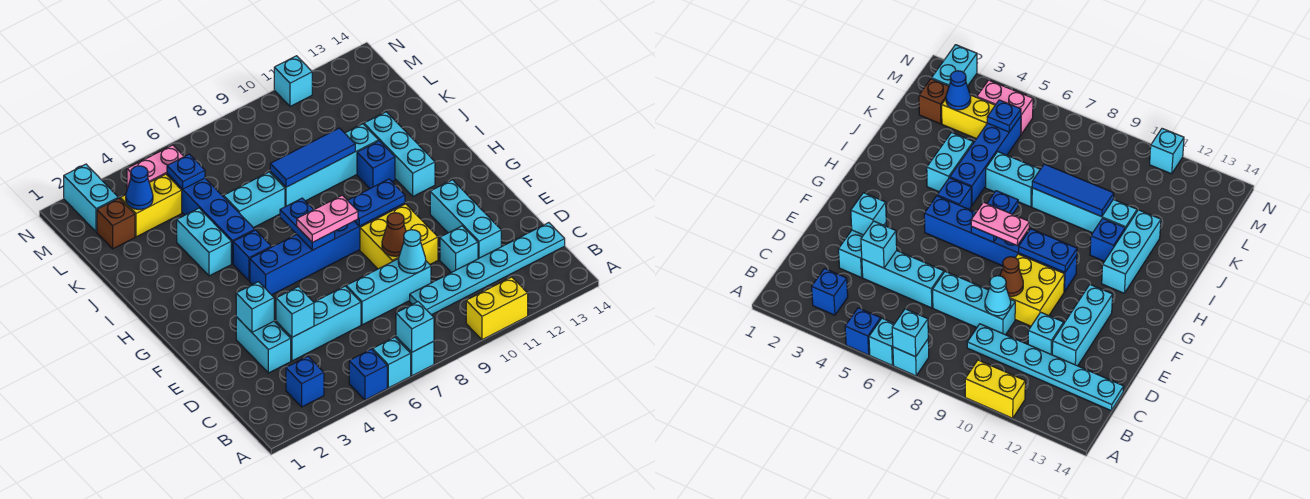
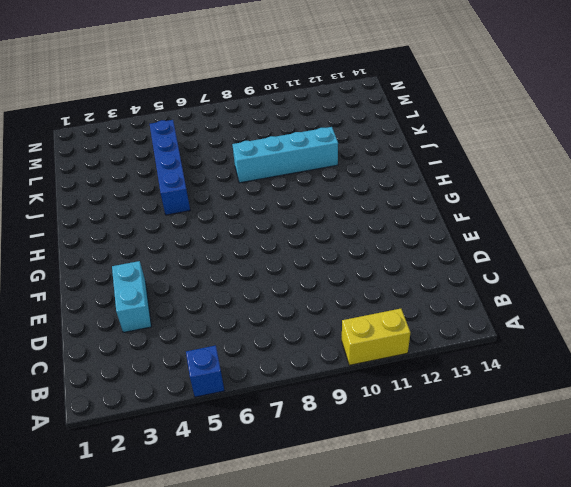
none -> cyan 1x1 brick [373,337,411,388]
none -> cyan 1x1 brick [396,337,434,376]
none -> blue 1x1 brick [286,356,324,407]
none -> cyan 1x6 plate [410,223,565,315]

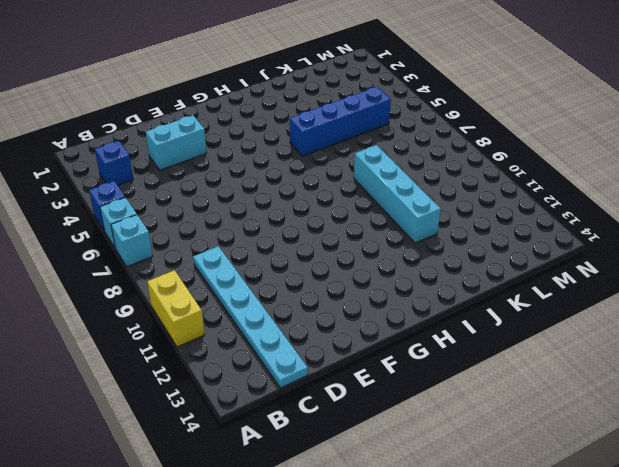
none -> cyan 1x3 brick [276,286,361,361]
none -> cyan 1x3 brick [346,259,431,325]
none -> cyan 1x1 brick [440,226,478,273]
none -> cyan 1x3 brick [430,180,501,259]

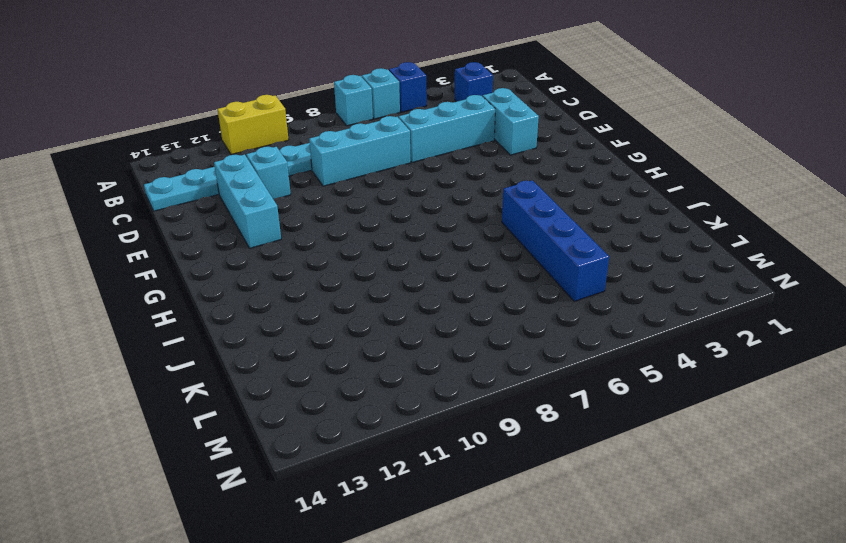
none -> yellow 2x2 brick [360,204,438,269]
none -> blue 1x6 brick [250,203,405,295]
none -> blue 1x1 brick [233,230,271,281]
none -> cyan 1x3 brick [364,112,435,196]

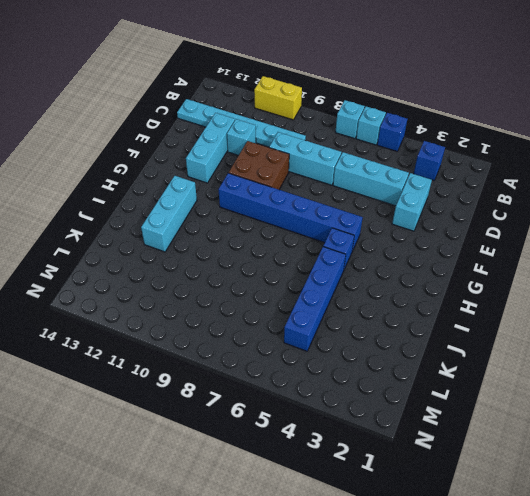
brown 2x2 brick [229,141,289,190] -> yellow 2x2 brick [360,204,438,269]
none -> cyan 1x2 brick [177,208,231,276]
none -> blue 1x1 brick [357,141,395,189]
none -> cyan 1x2 brick [224,172,285,228]
none -> cyan 1x4 brick [270,124,379,207]

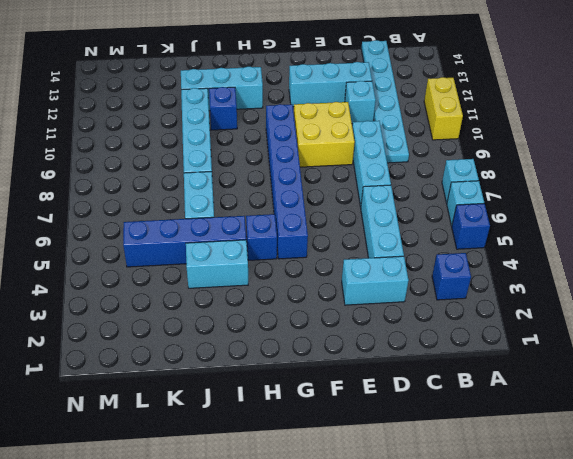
none -> brown 1x1 brick [97,198,135,249]
none -> yellow 1x2 brick [120,174,182,237]
none -> cyan 1x2 brick [64,164,118,232]
none -> pink 1x2 brick [127,145,184,189]

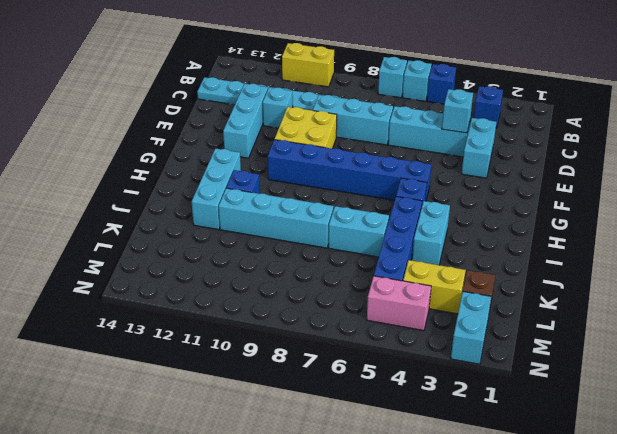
none -> cyan 1x1 brick [274,56,312,106]
none -> cyan 1x1 brick [396,302,434,352]
none -> cyan 1x1 cone [398,230,426,273]
none -> cyan 1x1 brick [236,282,274,332]

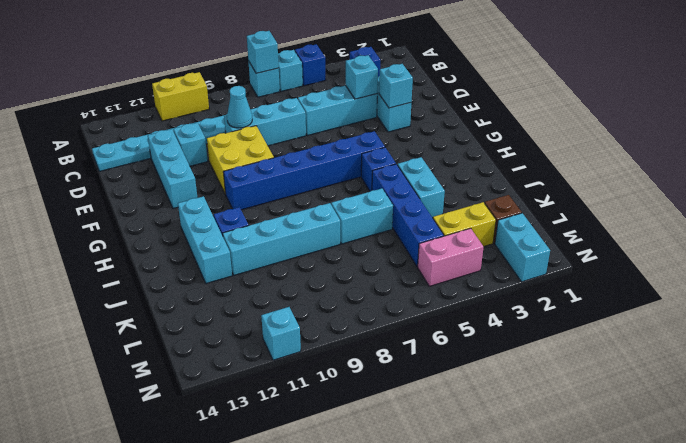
none -> brown 1x1 cone [382,213,406,256]
none -> blue 1x2 plate [280,198,335,250]
none -> blue 1x2 plate [348,179,405,226]
none -> blue 1x3 tile [270,128,355,187]

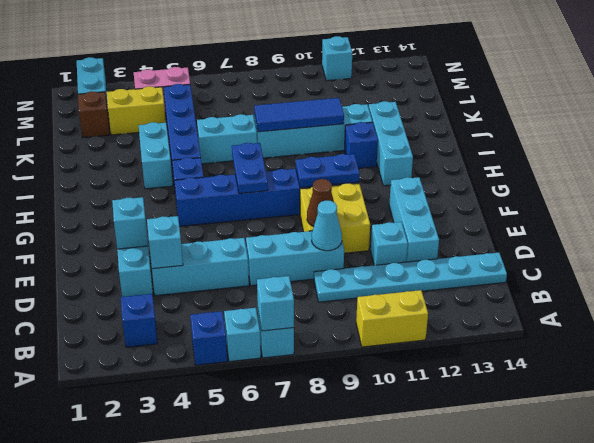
none -> blue 1x1 cone [126,166,153,209]
none -> blue 1x1 plate [167,154,205,189]
none -> pink 1x2 plate [297,195,358,242]

